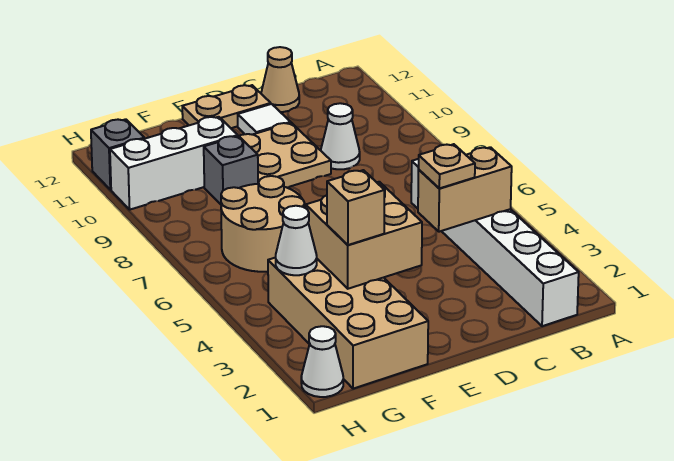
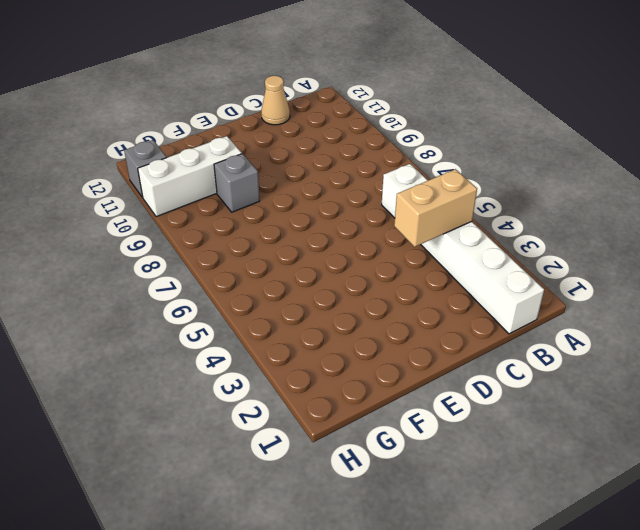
none -> white 1x1 cone [321,103,360,169]
none -> tan 2x2 plate [239,123,331,187]
none -> white 1x1 tile [238,104,291,135]

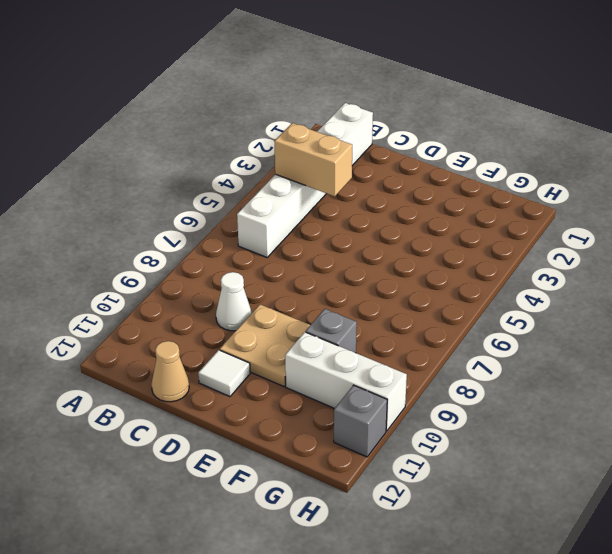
none -> tan 1x2 plate [182,85,271,128]
none -> tan 2x4 brick [268,257,428,389]
none -> tan 2x2 round brick [221,176,305,272]

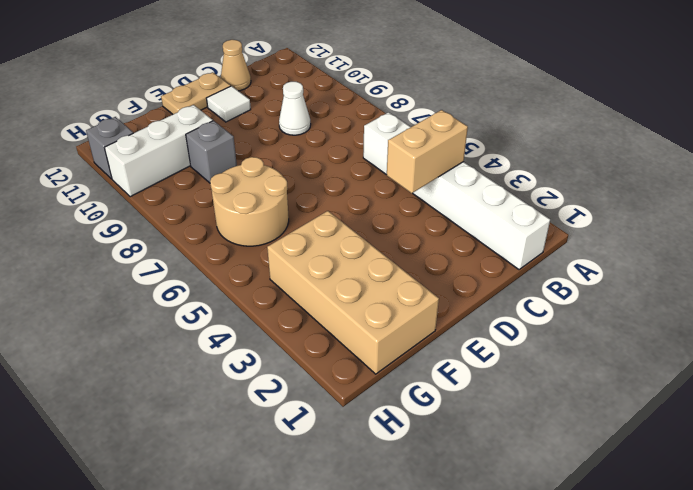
none -> tan 2x2 plate [239,123,331,187]
none -> white 1x1 cone [301,326,343,397]
none -> tan 2x2 brick [306,182,422,289]

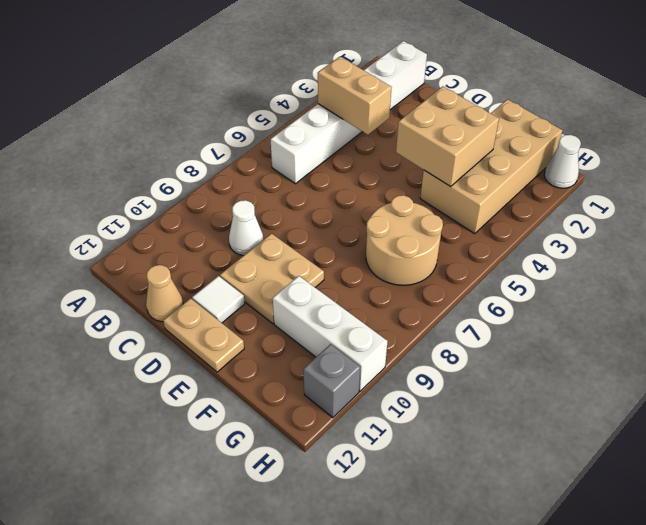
none -> grey 1x1 brick [204,136,258,204]
none -> white 1x1 cone [276,206,317,275]
none -> tan 1x1 plate [419,144,475,188]

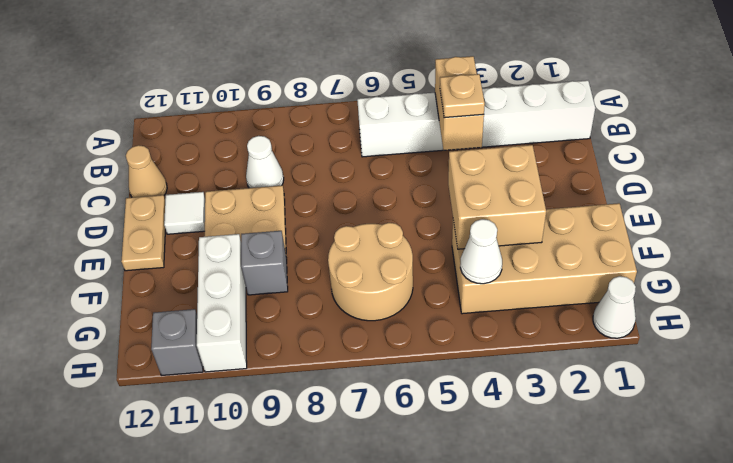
none -> tan 1x1 brick [327,170,385,245]

